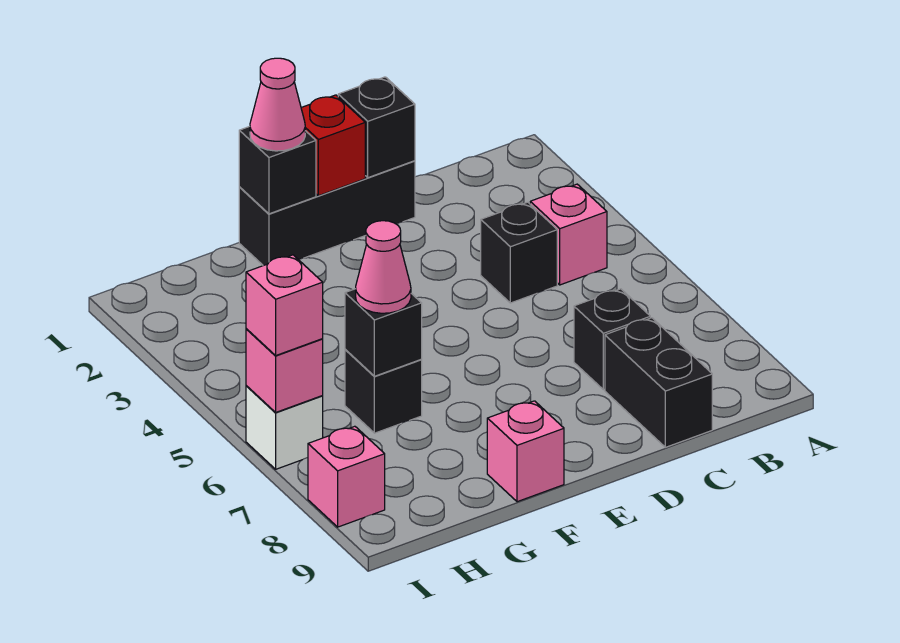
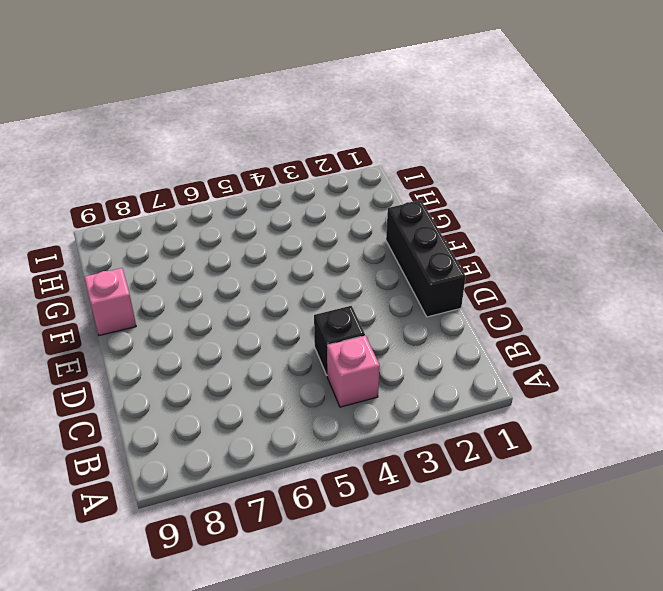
none -> black 1x1 brick [574,289,650,390]
none -> black 1x2 brick [605,318,712,447]
none -> black 1x1 brick [345,349,422,433]

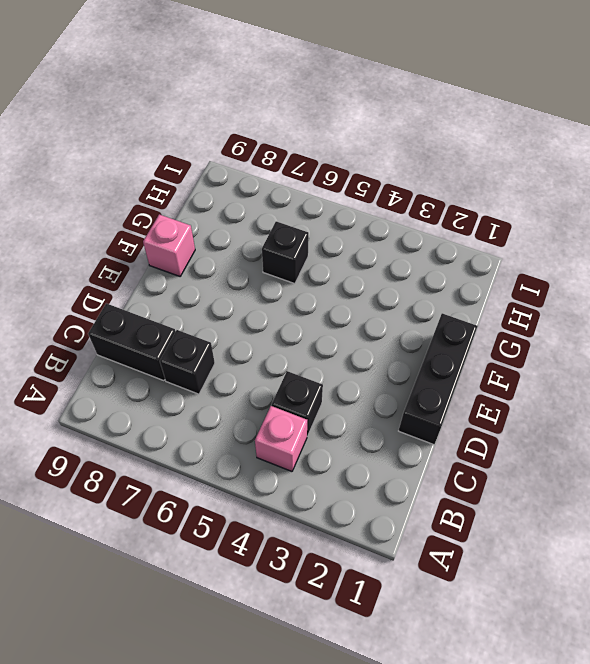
none -> white 1x1 brick [246,386,323,469]
none -> pink 1x1 brick [308,426,385,527]
none -> black 1x1 brick [338,77,415,178]

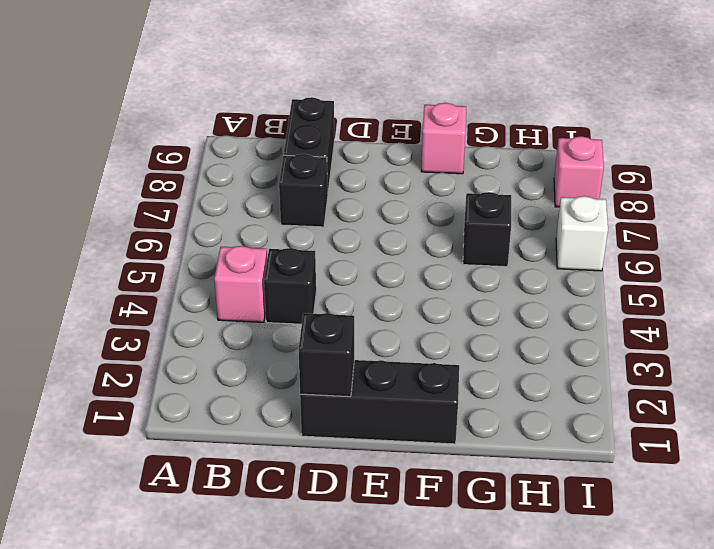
none -> red 1x1 brick [301,95,365,196]
none -> black 1x1 brick [239,126,316,214]
none -> black 1x1 brick [345,289,422,376]

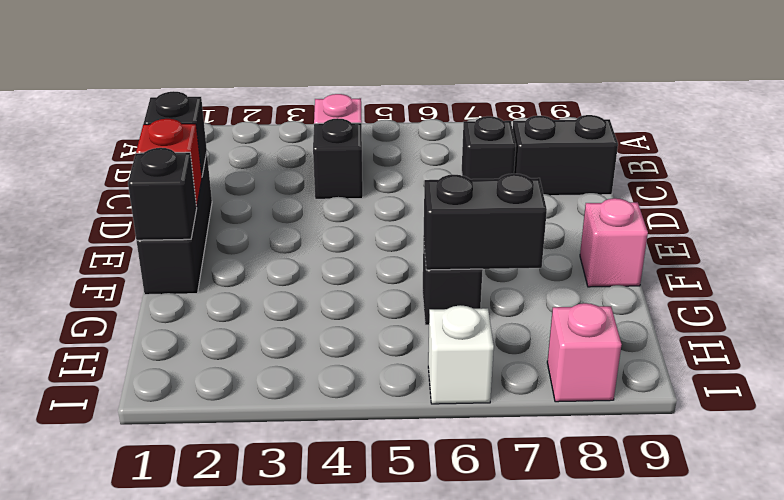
black 1x2 brick [423,174,547,270] -> black 1x1 brick [345,289,422,376]
none -> pink 1x1 brick [246,329,323,412]
none -> pink 1x1 cone [250,58,305,151]
none -> pink 1x1 cone [356,221,411,313]

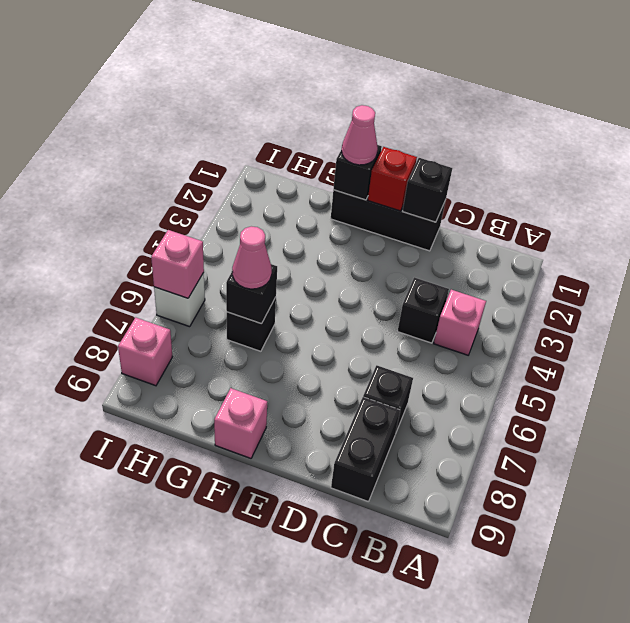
none -> pink 1x1 brick [246,255,323,355]

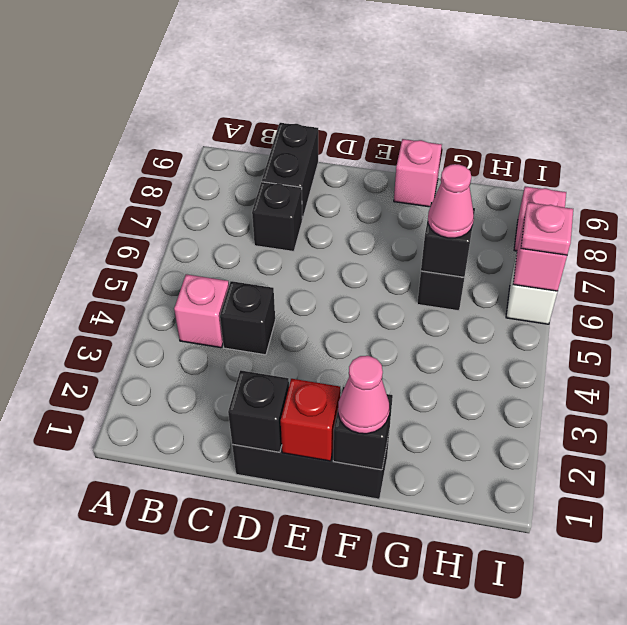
pink 1x1 plate [521,202,573,255] -> pink 1x1 brick [246,255,323,355]

